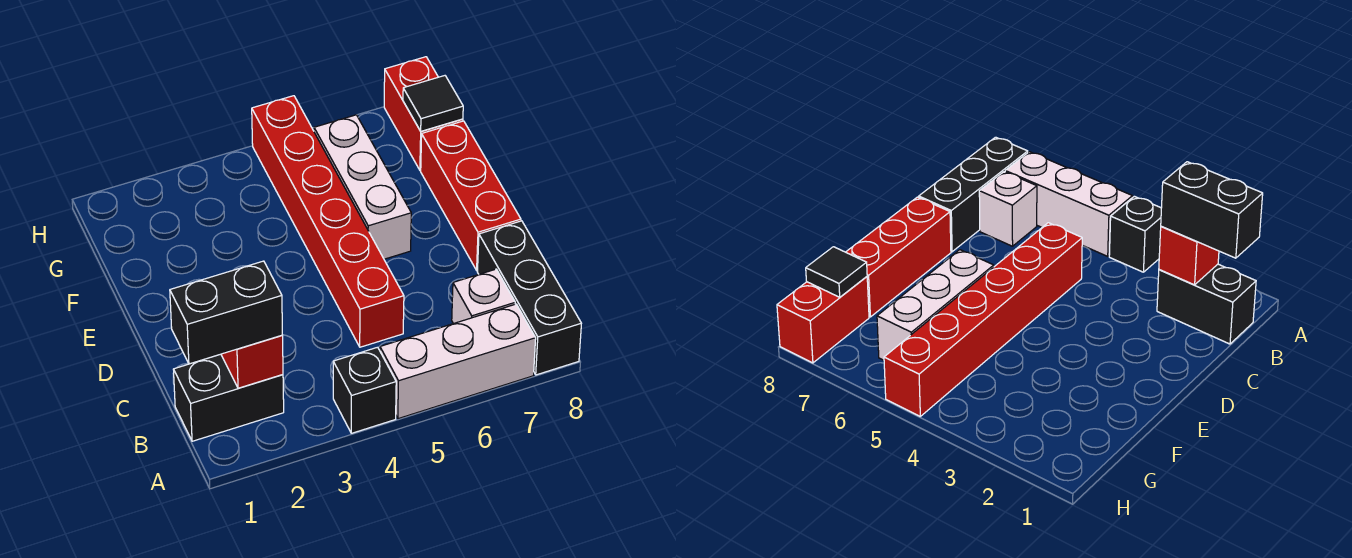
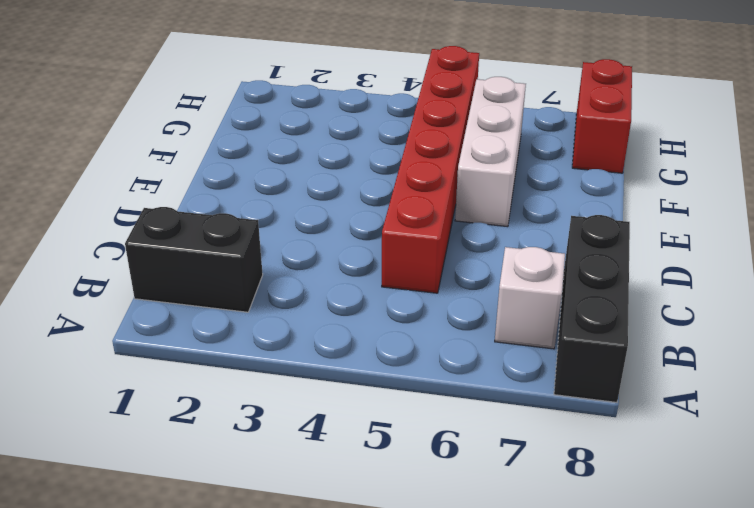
none -> black 1x1 brick [333,347,396,433]
none -> white 1x3 brick [380,304,536,419]
none -> red 1x3 brick [421,121,521,270]

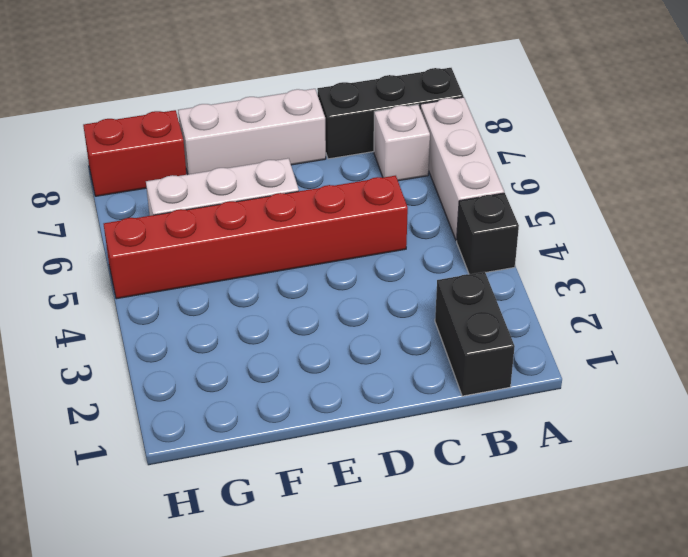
white 1x3 brick [178,89,326,174] -> red 1x3 brick [421,121,521,270]
none -> red 1x1 brick [221,336,283,388]
none -> black 1x1 tile [403,76,463,131]
none -> black 1x2 brick [170,261,282,364]

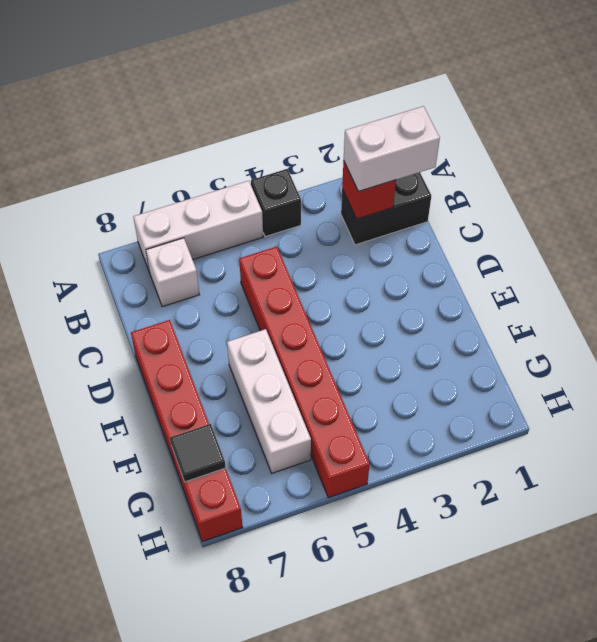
white 1x2 brick [344,106,440,191] -> black 1x2 brick [170,261,282,364]
none -> black 1x3 brick [478,221,581,375]

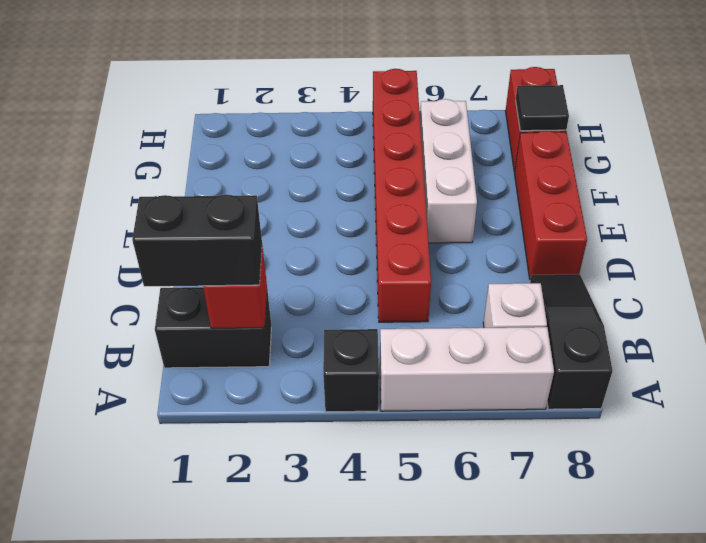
black 1x3 slope [530,274,613,409] -> black 1x3 brick [478,221,581,375]

